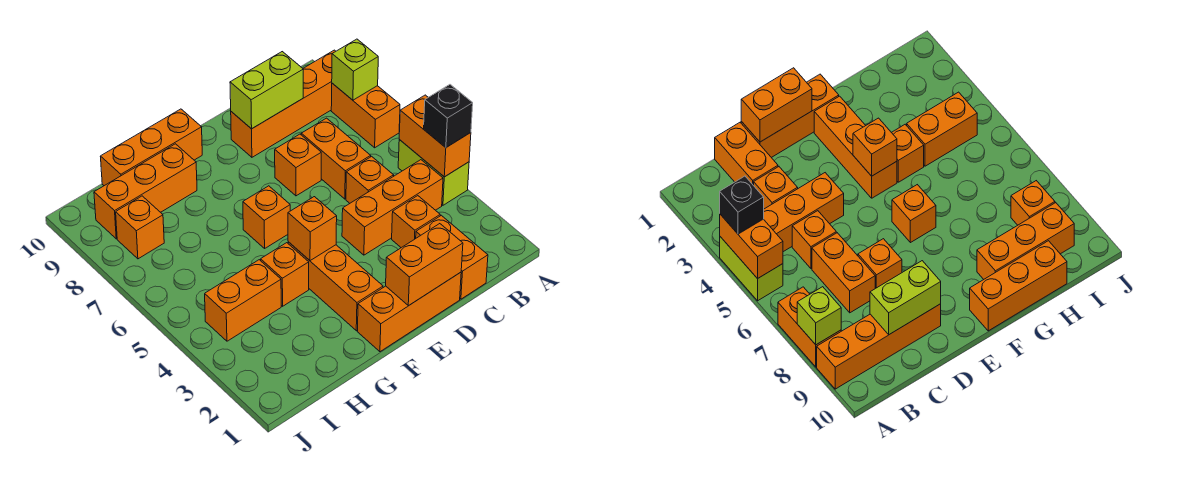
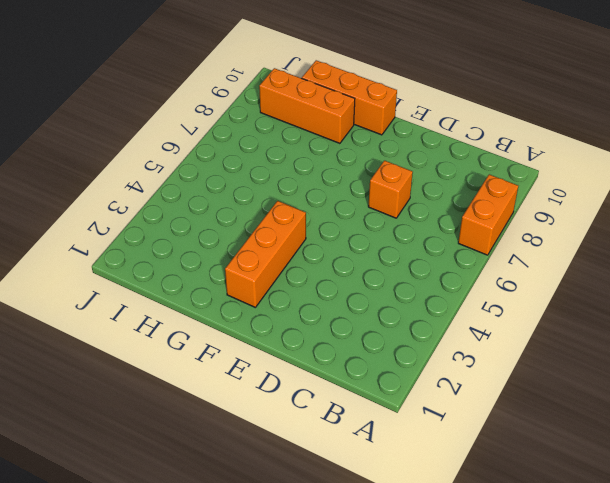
none -> lime 1x2 brick [398,140,469,205]
none -> orange 1x4 brick [231,50,336,157]
none -> orange 1x3 brick [342,160,443,255]

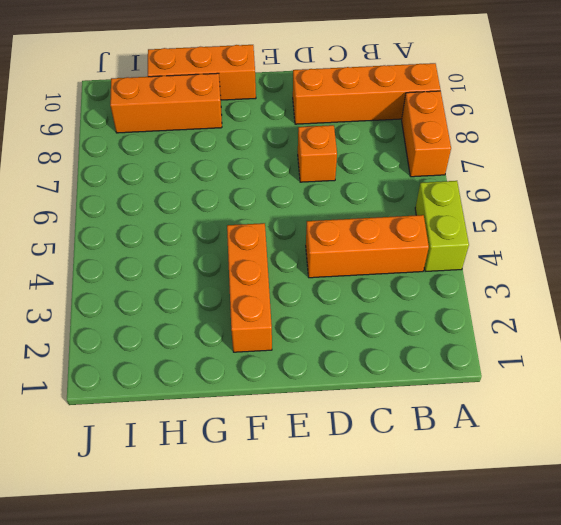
none -> orange 1x2 brick [416,215,488,299]
none -> orange 1x1 brick [392,196,440,248]
none -> orange 1x1 brick [346,156,394,203]

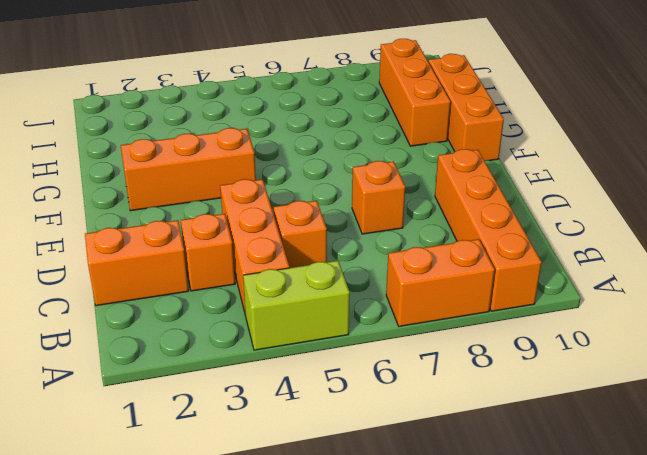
none -> orange 1x2 brick [301,118,371,199]
none -> orange 1x3 brick [357,272,461,352]
none -> orange 1x1 brick [243,186,290,248]

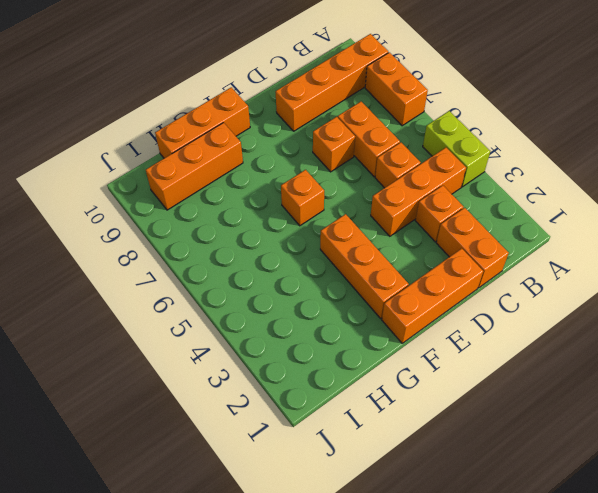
none -> orange 1x1 brick [261,243,309,306]
none -> orange 1x2 brick [205,260,281,341]
none -> orange 1x1 brick [116,196,164,259]

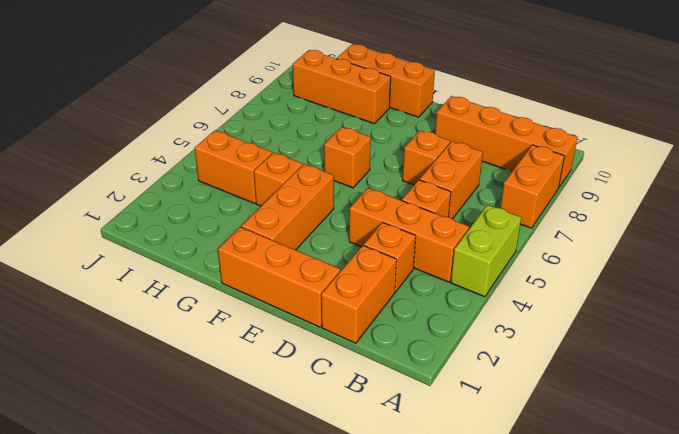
none -> orange 1x1 brick [116,196,164,259]
none -> orange 1x2 brick [399,95,471,177]
none -> lime 1x1 brick [332,39,378,100]

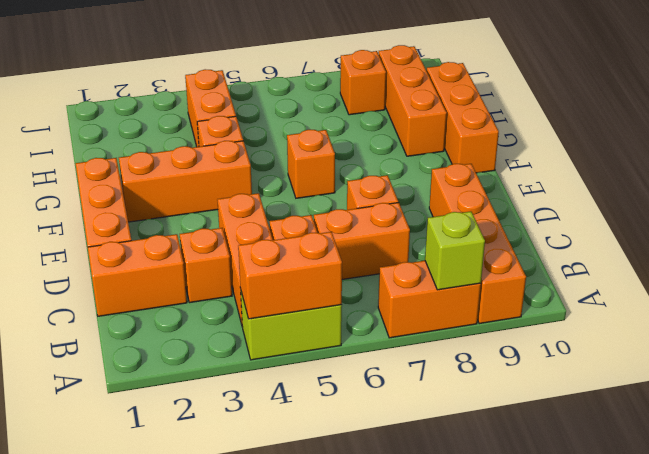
none -> lime 1x2 brick [230,52,303,129]
none -> orange 1x2 brick [386,224,463,306]
none -> orange 1x1 brick [288,197,337,261]

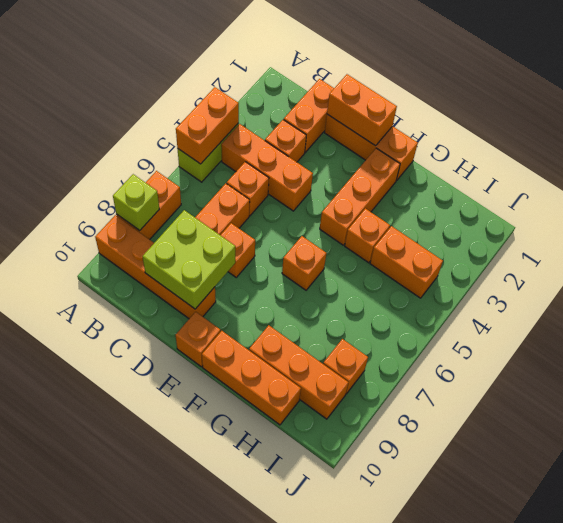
lime 2x2 brick [143,210,235,309] -> lime 1x2 brick [230,52,303,129]
orange 1x1 brick [176,312,221,367] -> orange 1x1 brick moved to [288,197,337,261]
none -> black 1x1 brick [424,85,473,147]

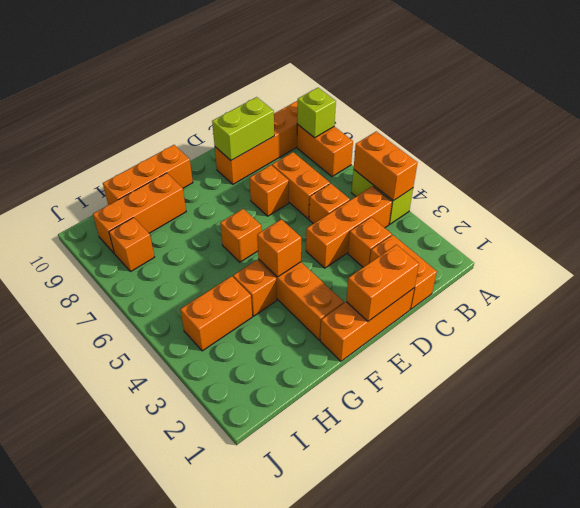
none -> black 1x1 brick [424,85,473,147]

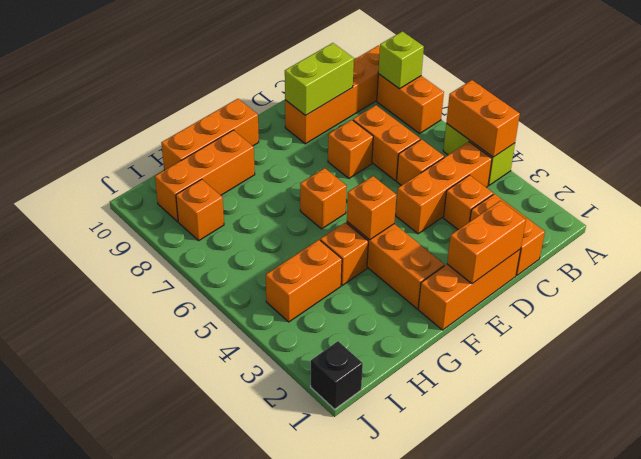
black 1x1 brick [311,341,363,409] -> black 1x1 brick moved to [424,85,473,147]

